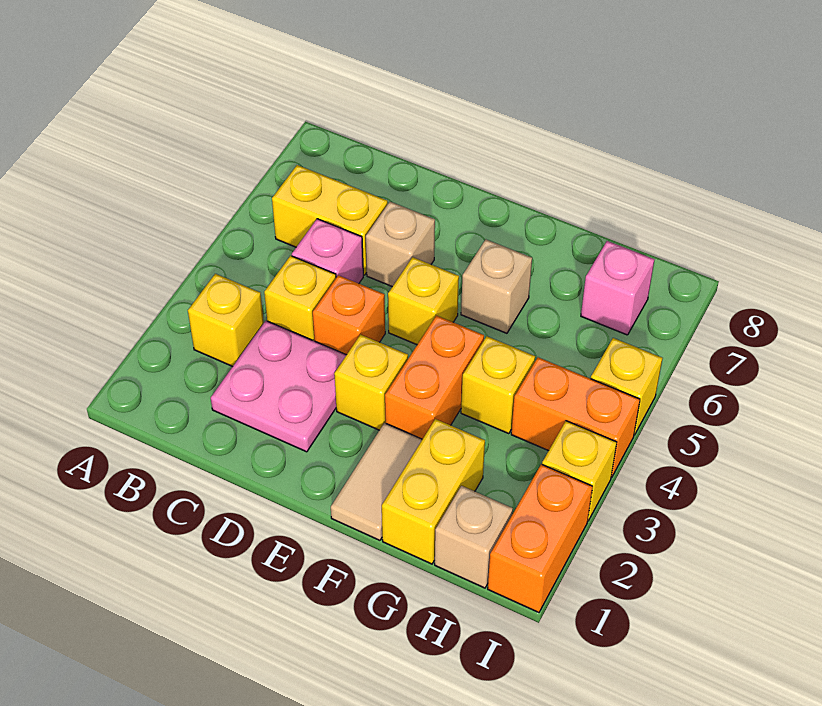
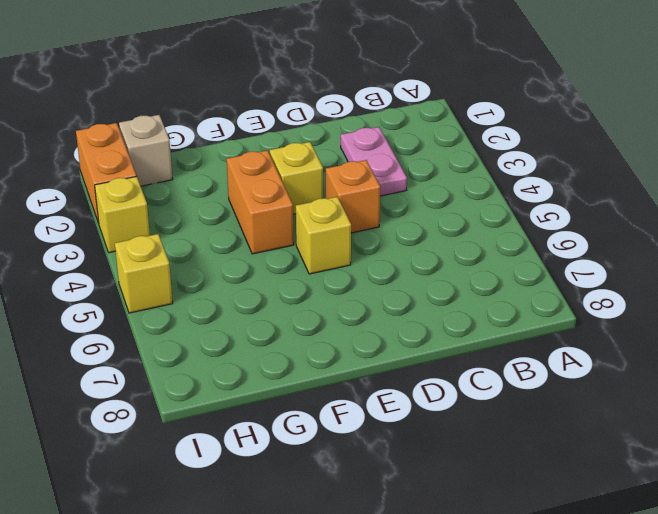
pink 1x2 plate [341,127,407,196] -> pink 2x2 plate [211,321,346,452]
none -> yellow 1x1 brick [188,274,264,367]
none -> yellow 1x2 brick [272,165,388,275]
none -> yellow 1x1 brick [264,256,336,341]

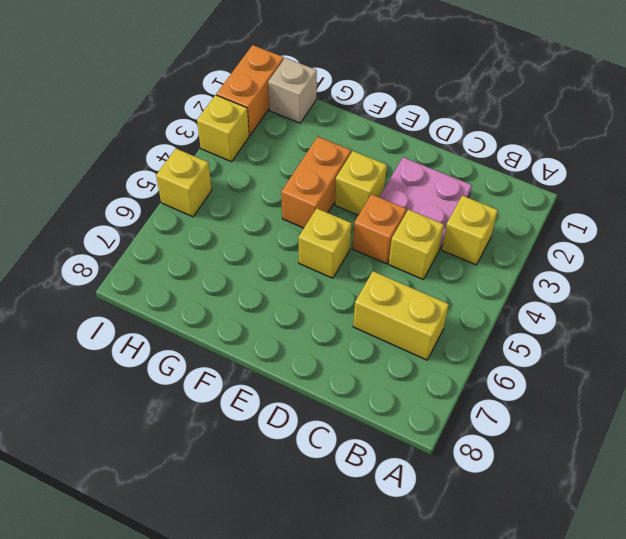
none -> pink 1x1 brick [292,219,363,283]
none -> tan 1x1 brick [366,202,435,287]
none -> tan 1x2 tile [331,423,422,540]

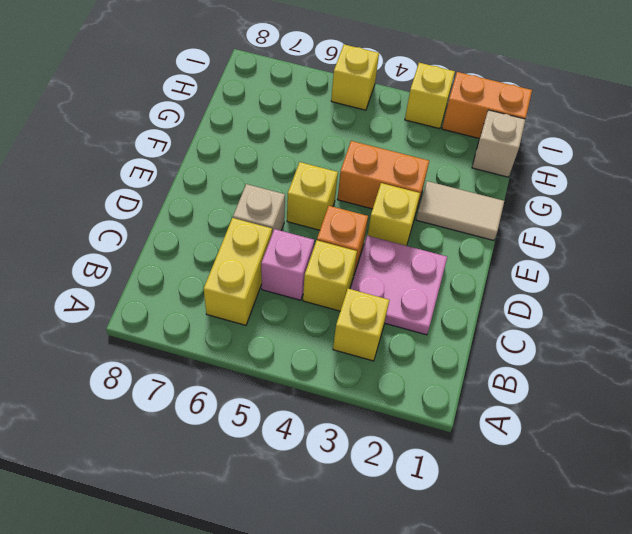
none -> tan 1x1 brick [461,239,532,333]
none -> yellow 1x2 brick [382,419,485,564]
none -> yellow 1x1 brick [461,336,535,434]

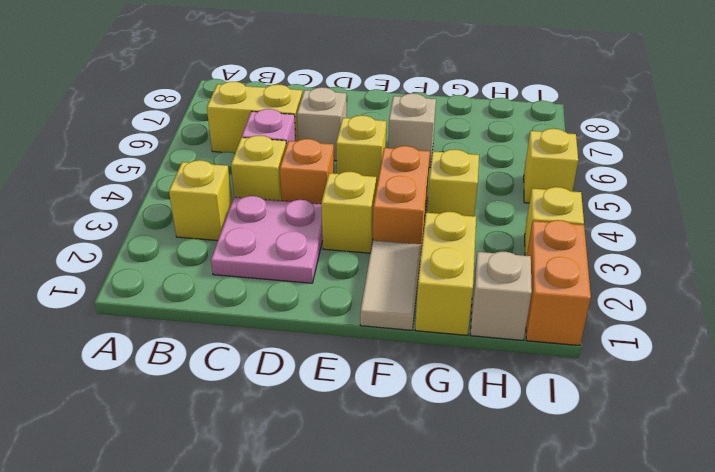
none -> orange 1x2 brick [511,357,640,477]
none -> pink 1x1 brick [581,241,655,335]

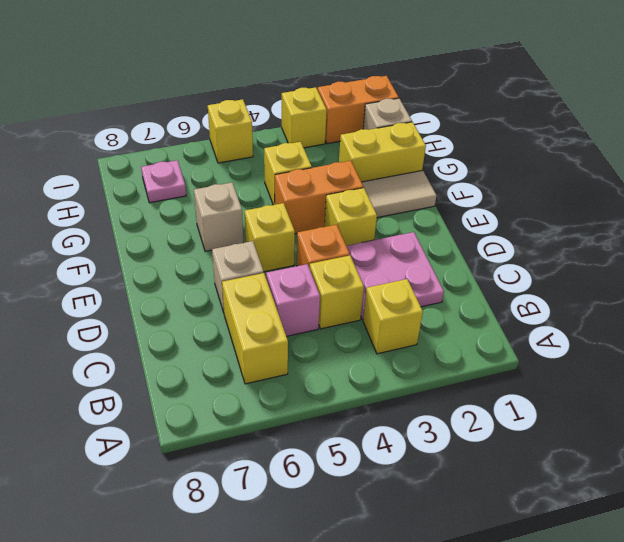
pink 1x1 plate [141,160,186,203] -> pink 1x1 brick [581,241,655,335]
none -> orange 1x2 brick [511,357,640,477]

